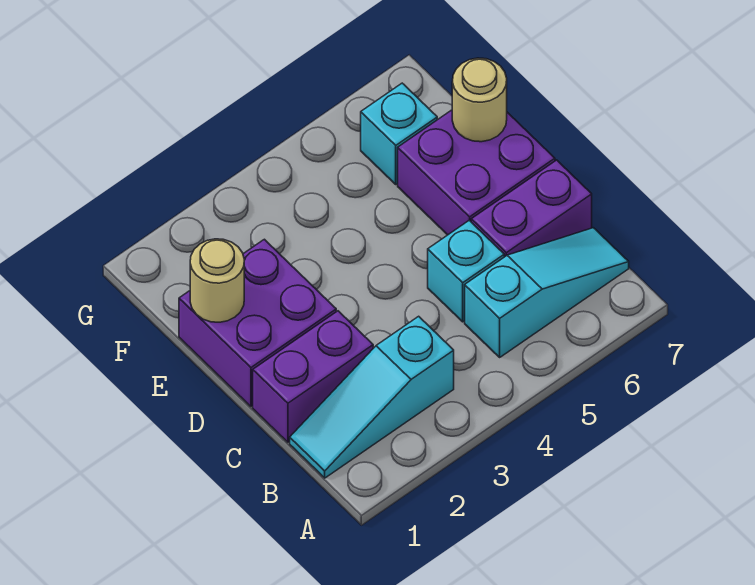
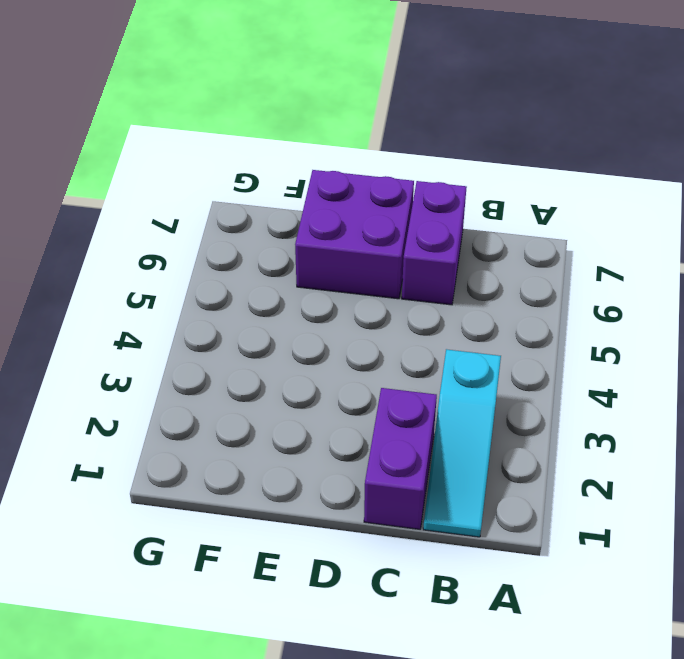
none -> cyan 1x3 slope [465,228,629,357]
none -> cyan 1x1 brick [428,220,504,322]

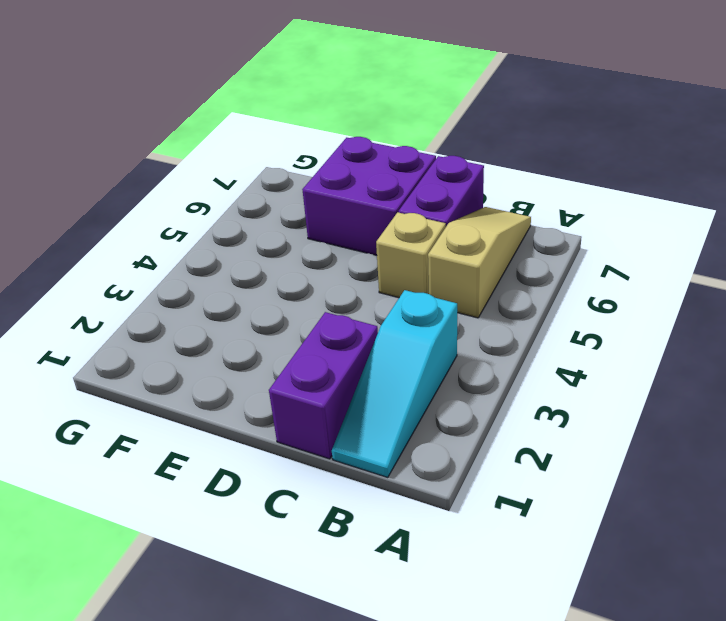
tan 1x3 slope [428,207,531,318] -> cyan 1x3 slope [465,228,629,357]
tan 1x1 brick [376,212,446,298] -> cyan 1x1 brick [428,220,504,322]
none -> purple 2x2 brick [179,239,336,407]
none -> cyan 1x1 brick [361,83,437,184]

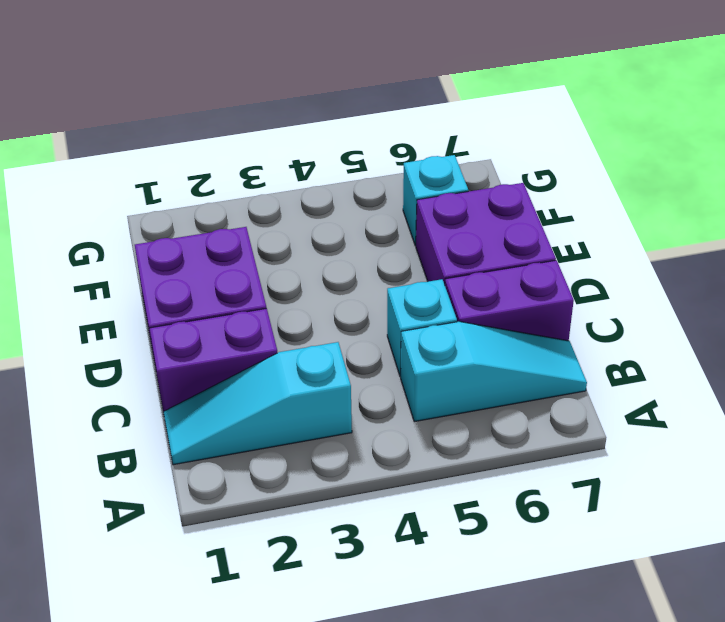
none -> tan 1x1 round brick [190,239,244,322]
none -> tan 1x1 round brick [452,58,507,142]

